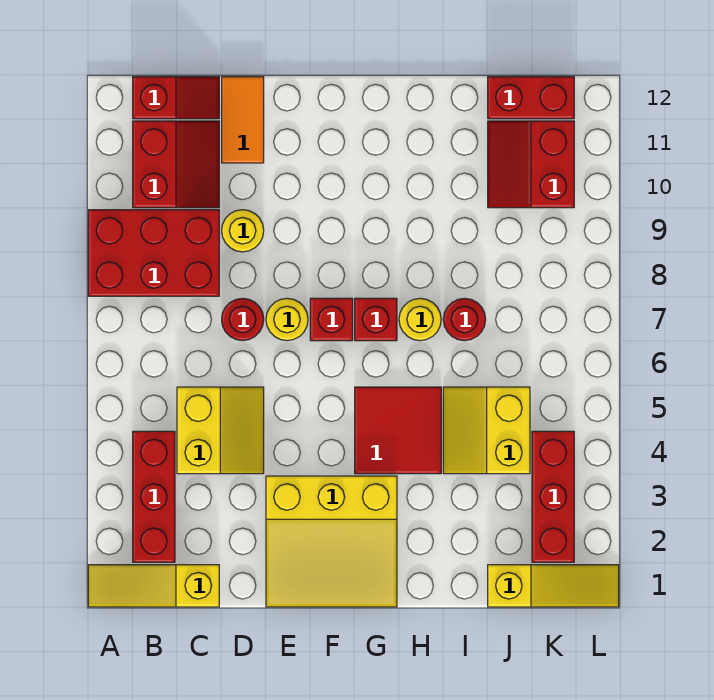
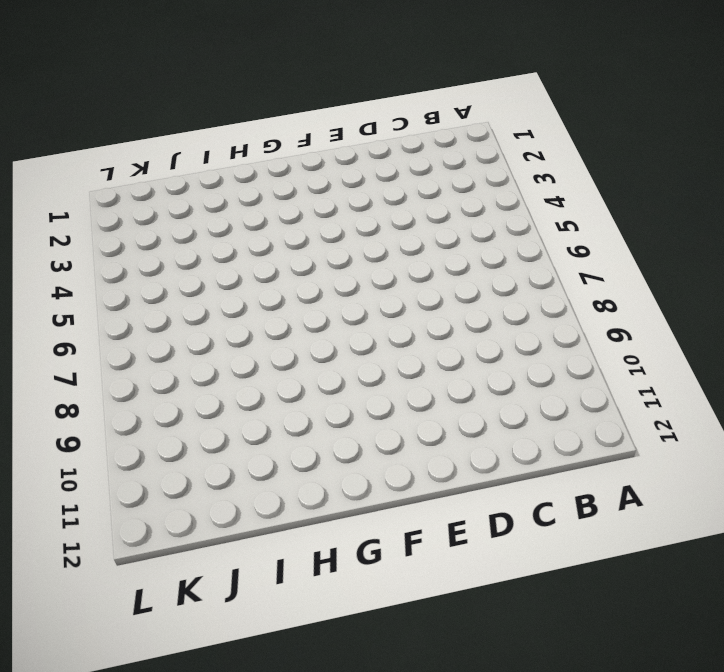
none -> yellow 1x3 slope [88,565,219,607]
none -> red 2x3 brick [88,210,219,296]
none -> red 1x3 brick [133,431,175,562]

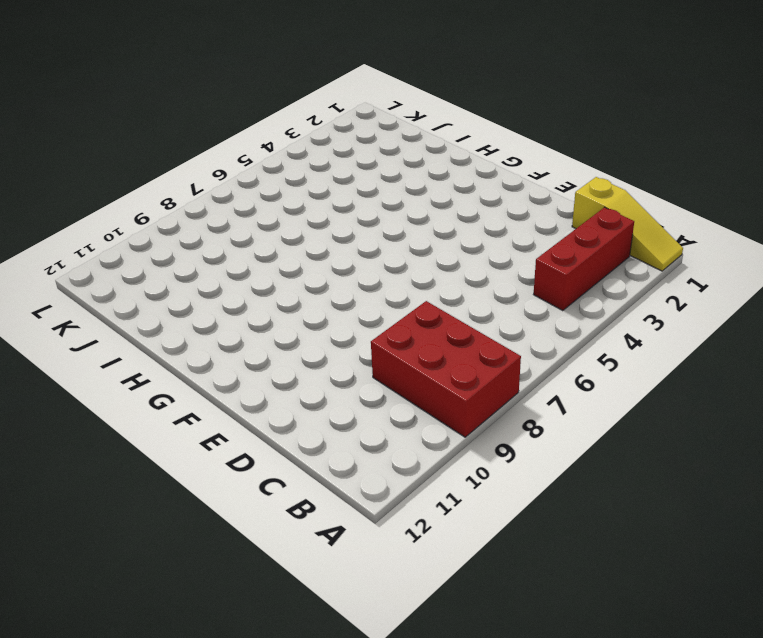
none -> red 2x2 slope [133,121,219,208]
none -> red 1x2 slope [133,77,219,119]
none -> yellow 2x2 slope [177,387,264,474]

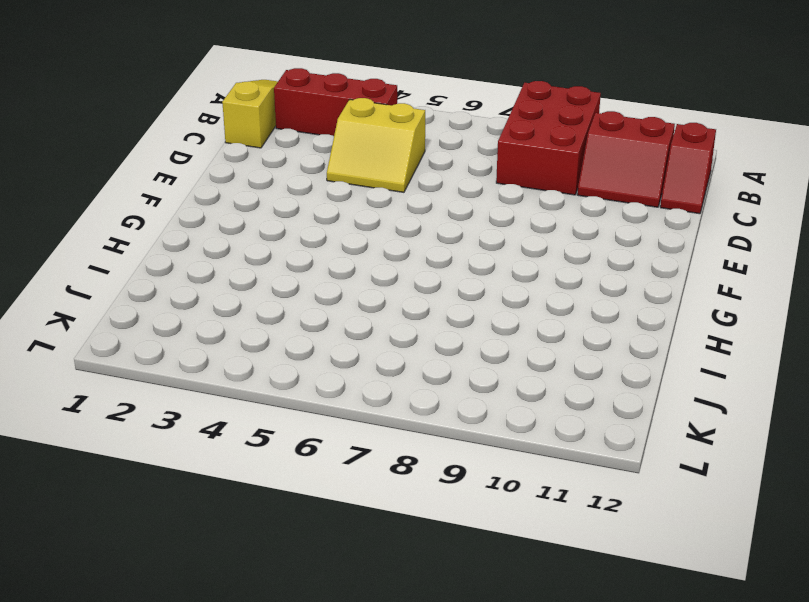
none -> red 1x1 round brick [222,298,264,341]
none -> yellow 1x1 round brick [222,210,264,252]
none -> orange 1x2 tile [222,77,264,163]

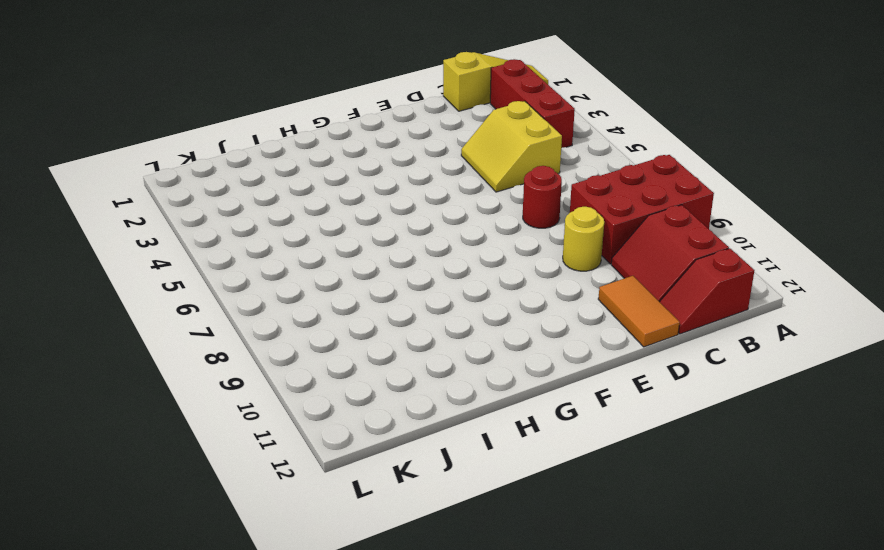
none -> yellow 3x3 slope [266,476,397,607]
none -> yellow 1x1 round brick [266,298,308,341]
none -> red 1x1 brick [310,298,353,341]

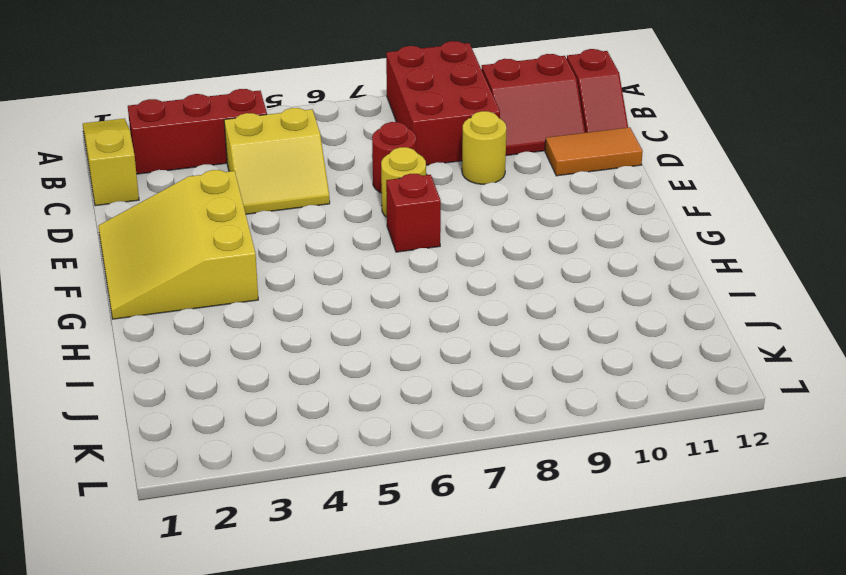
none -> red 2x2 tile [355,387,441,474]
none -> red 1x1 brick [355,298,397,341]
none -> yellow 1x1 round brick [399,298,441,341]

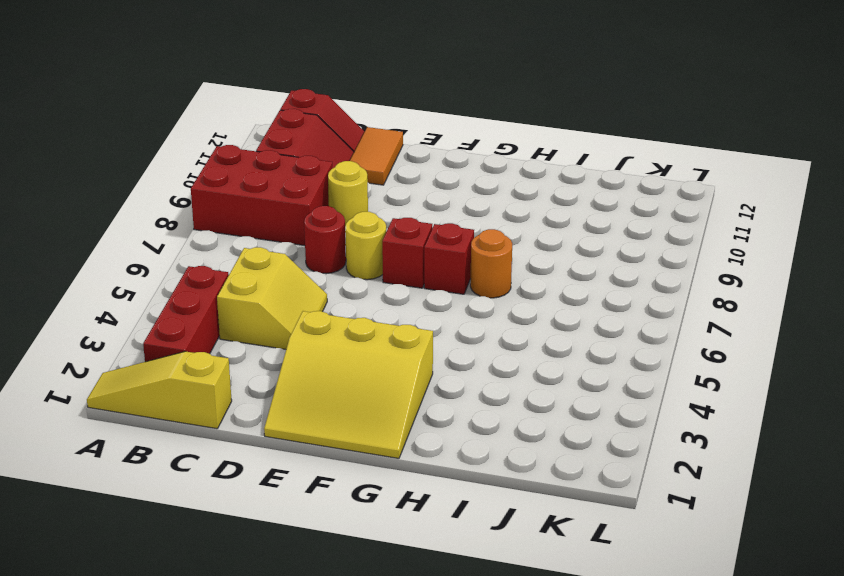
orange 1x1 round brick [470,229,512,298] -> yellow 1x1 round brick [399,298,441,341]
none -> red 2x2 tile [355,387,441,474]
none -> yellow 2x2 slope [443,387,530,474]
none -> red 1x1 round brick [443,298,486,341]

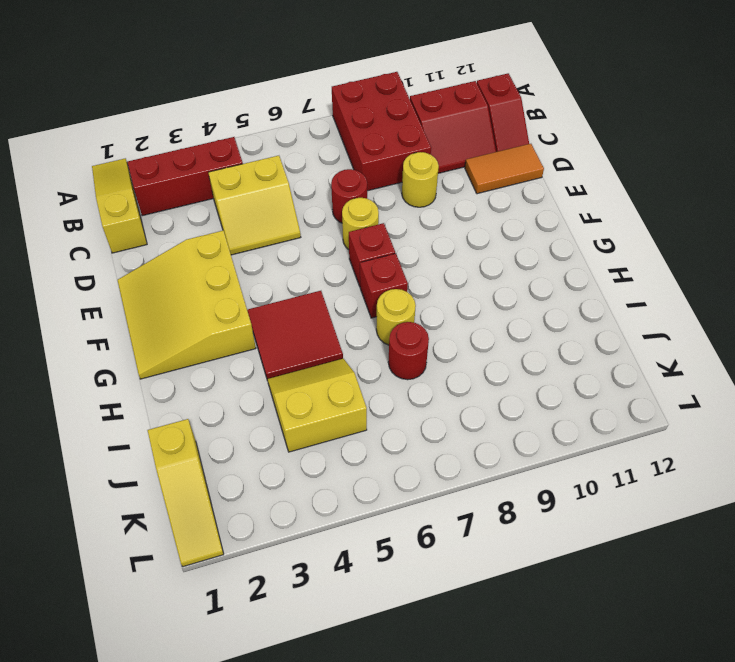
none -> red 2x2 slope [488,121,574,208]
none -> red 1x2 brick [488,77,574,119]
none -> red 1x3 brick [532,431,574,562]

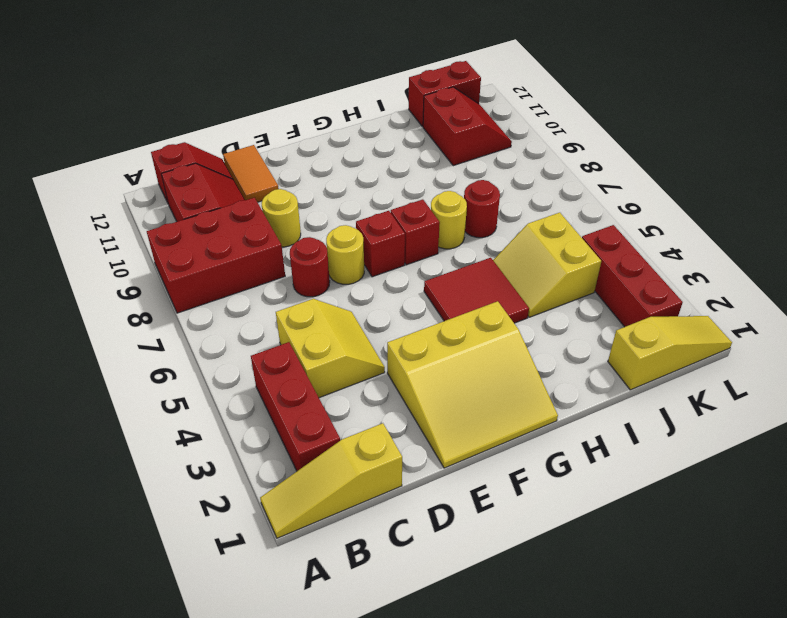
red 2x2 slope [423,87,512,166] -> red 2x2 slope turned to [488,121,574,208]

